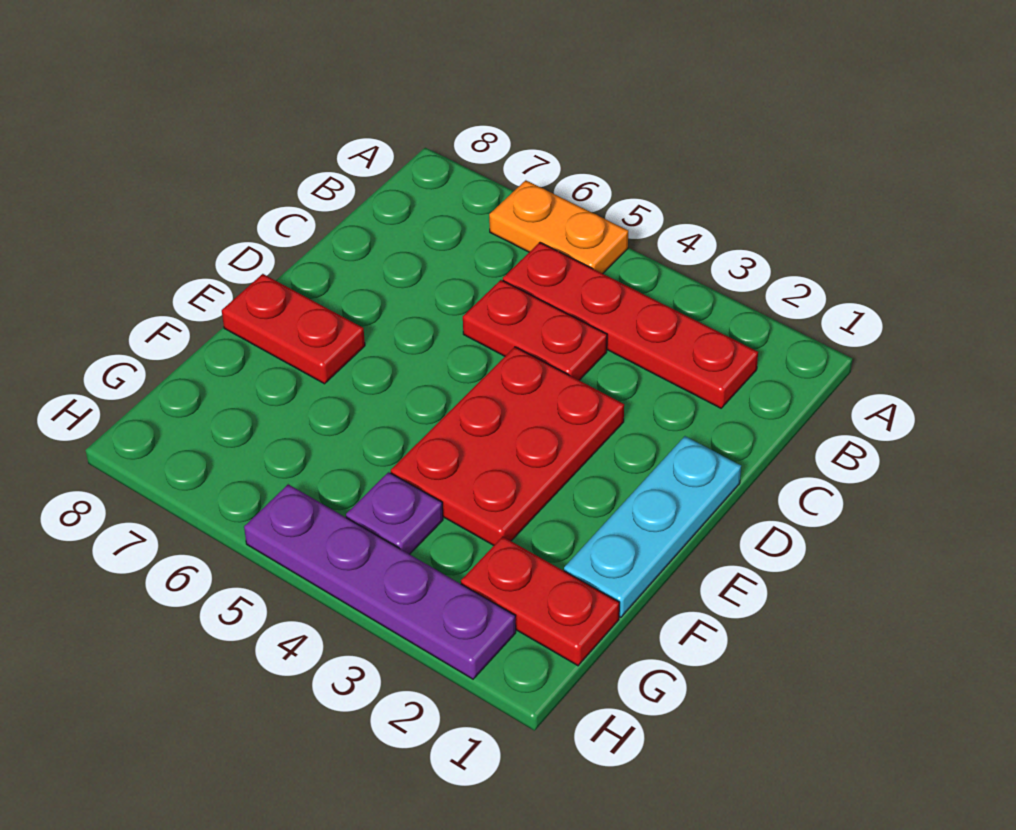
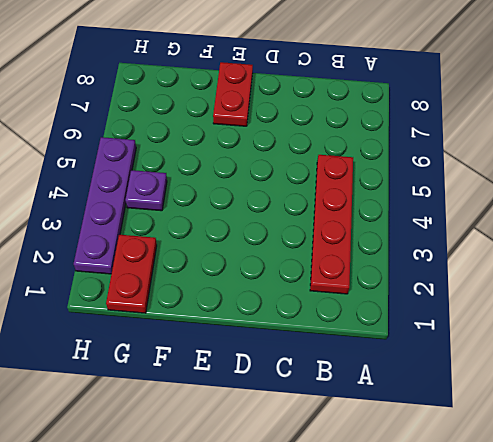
none -> orange 1x2 plate [489,180,628,274]
none -> red 1x2 plate [463,280,607,380]

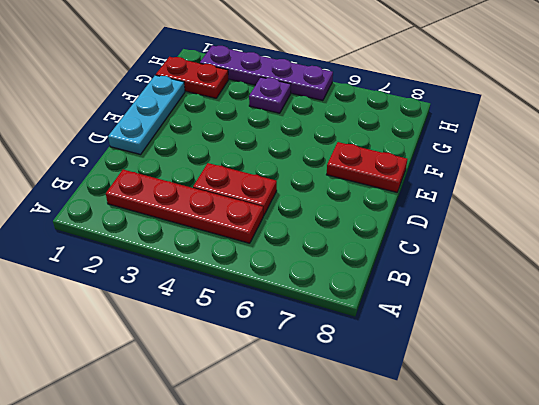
none -> orange 1x2 plate [489,180,628,274]
none -> red 2x3 plate [391,347,624,545]

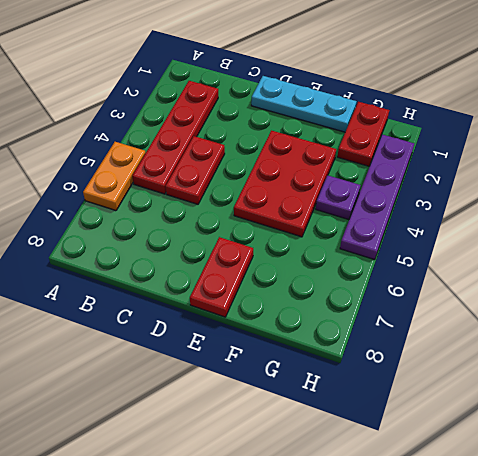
red 2x3 plate [234,131,336,237] -> red 2x3 plate turned to [391,347,624,545]

